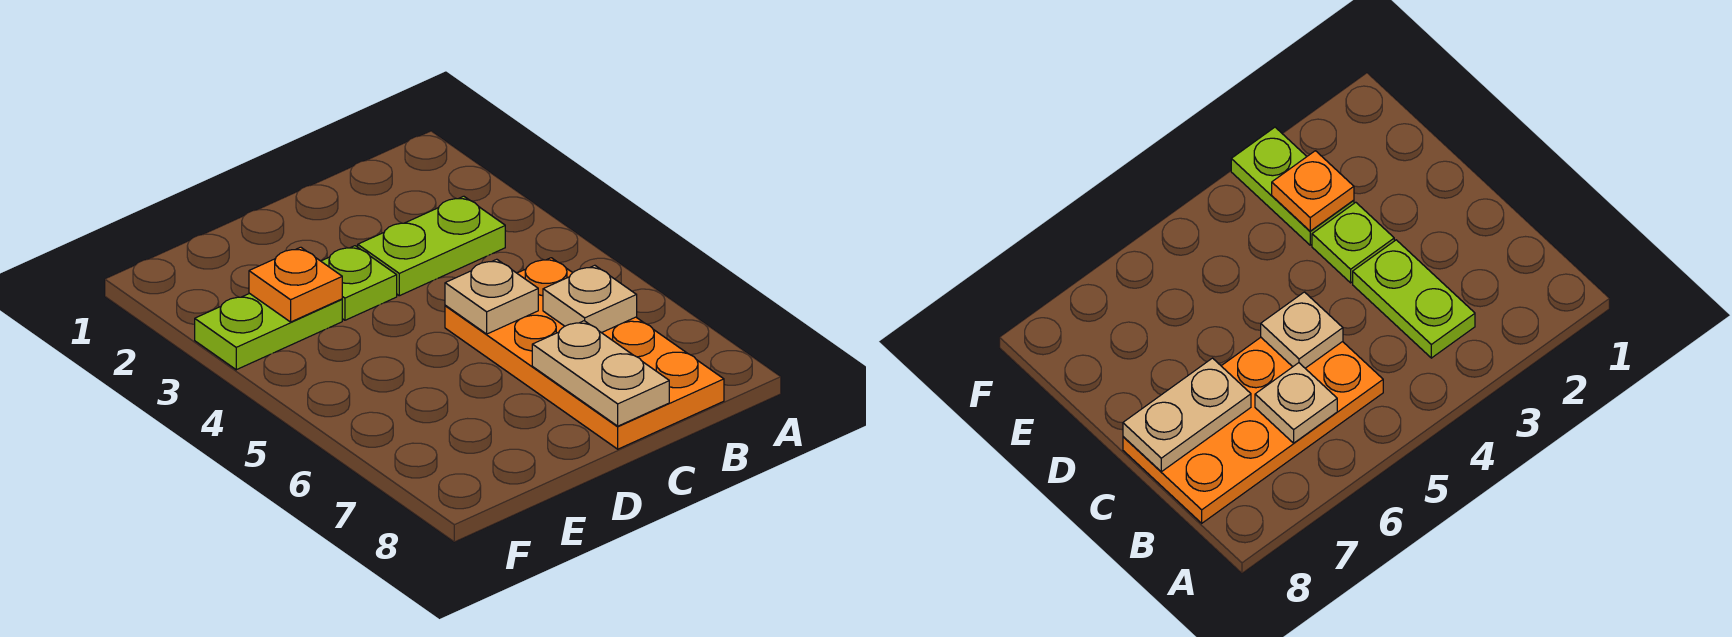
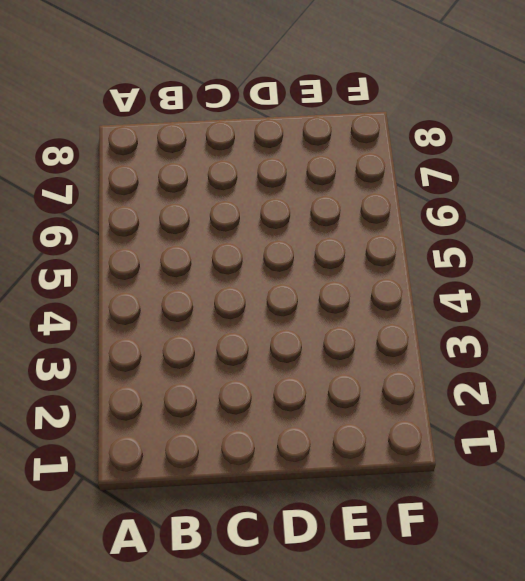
none -> lime 1x2 plate [358,196,505,296]
none -> orange 2x4 plate [445,258,724,449]

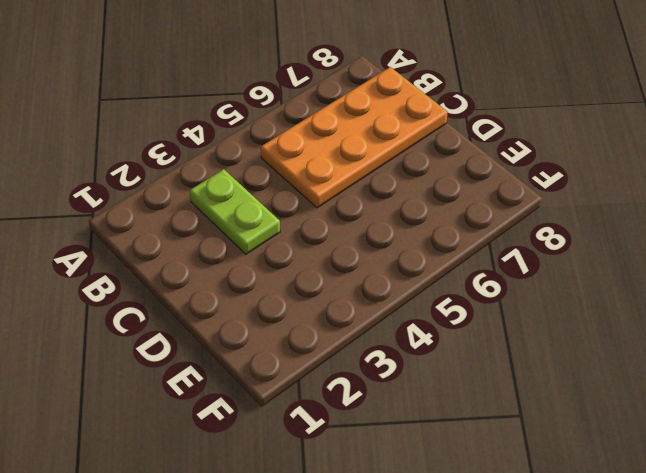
none -> lime 1x1 plate [321,246,397,320]
none -> lime 1x2 plate [195,293,342,370]

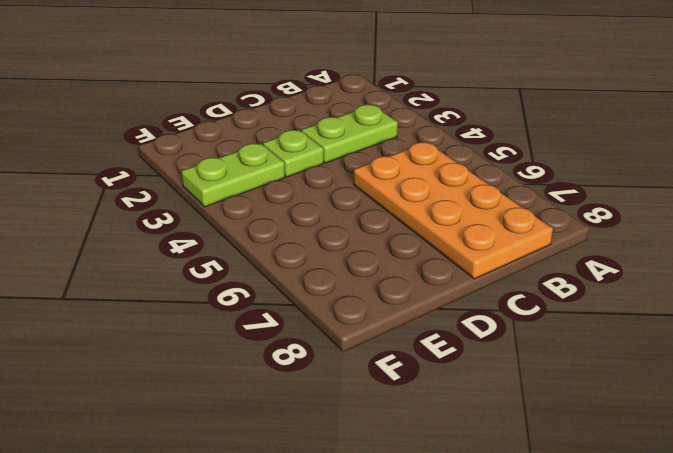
none -> tan 1x1 plate [543,265,637,333]
none -> tan 1x1 plate [445,259,538,334]

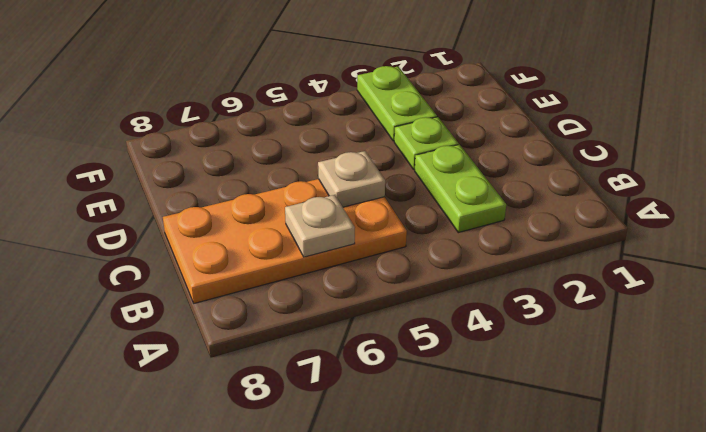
none -> tan 1x2 plate [532,321,669,426]
none -> orange 1x1 plate [249,247,342,322]

